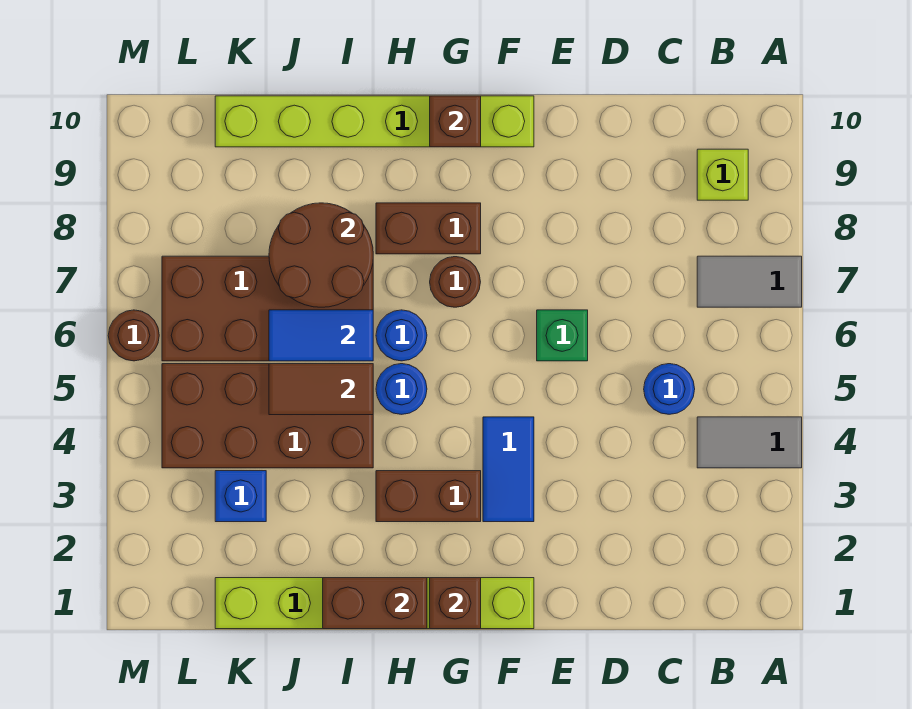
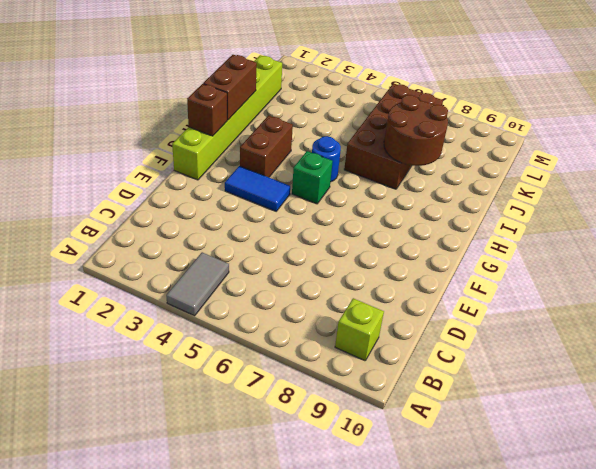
green 1x1 brick [292,151,333,204] -> green 1x1 brick moved to [537,310,588,361]
none -> grey 1x2 tile [697,256,802,307]
none -> blue 1x1 round brick [644,364,695,414]
none -> lime 1x6 brick [215,96,534,147]

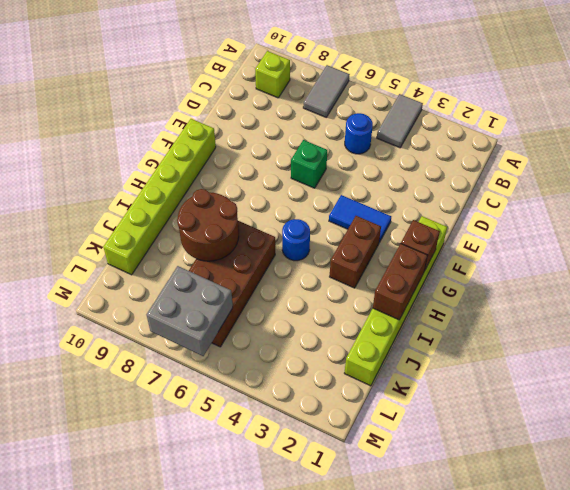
grey 2x2 brick [147,266,233,356] -> none
none -> brown 1x1 round brick [430,257,480,307]
none -> brown 1x2 brick [376,203,481,254]
none -> blue 1x1 round brick [376,310,427,361]

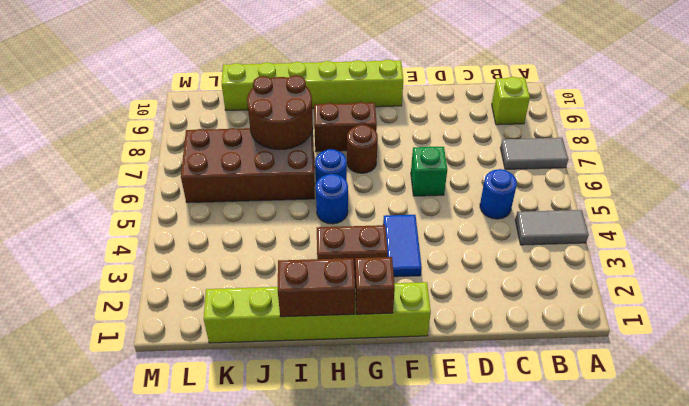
none -> brown 2x4 brick [162,364,373,468]
none -> blue 1x1 brick [215,471,266,522]
none -> brown 1x1 round brick [108,310,159,361]

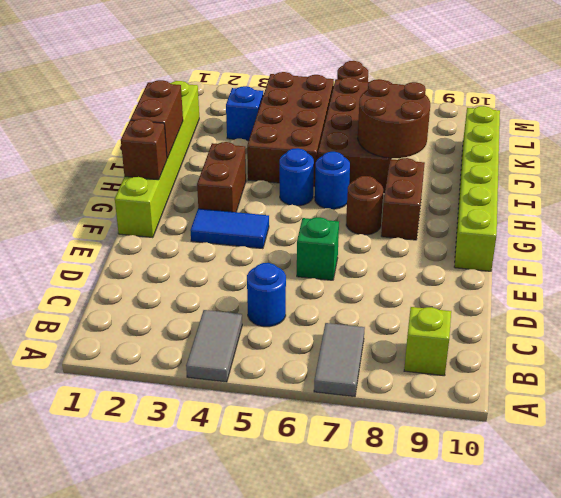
none -> brown 1x1 brick [430,96,481,147]
none -> brown 1x2 tile [269,364,373,415]
none -> blue 1x2 tile [269,310,373,361]

